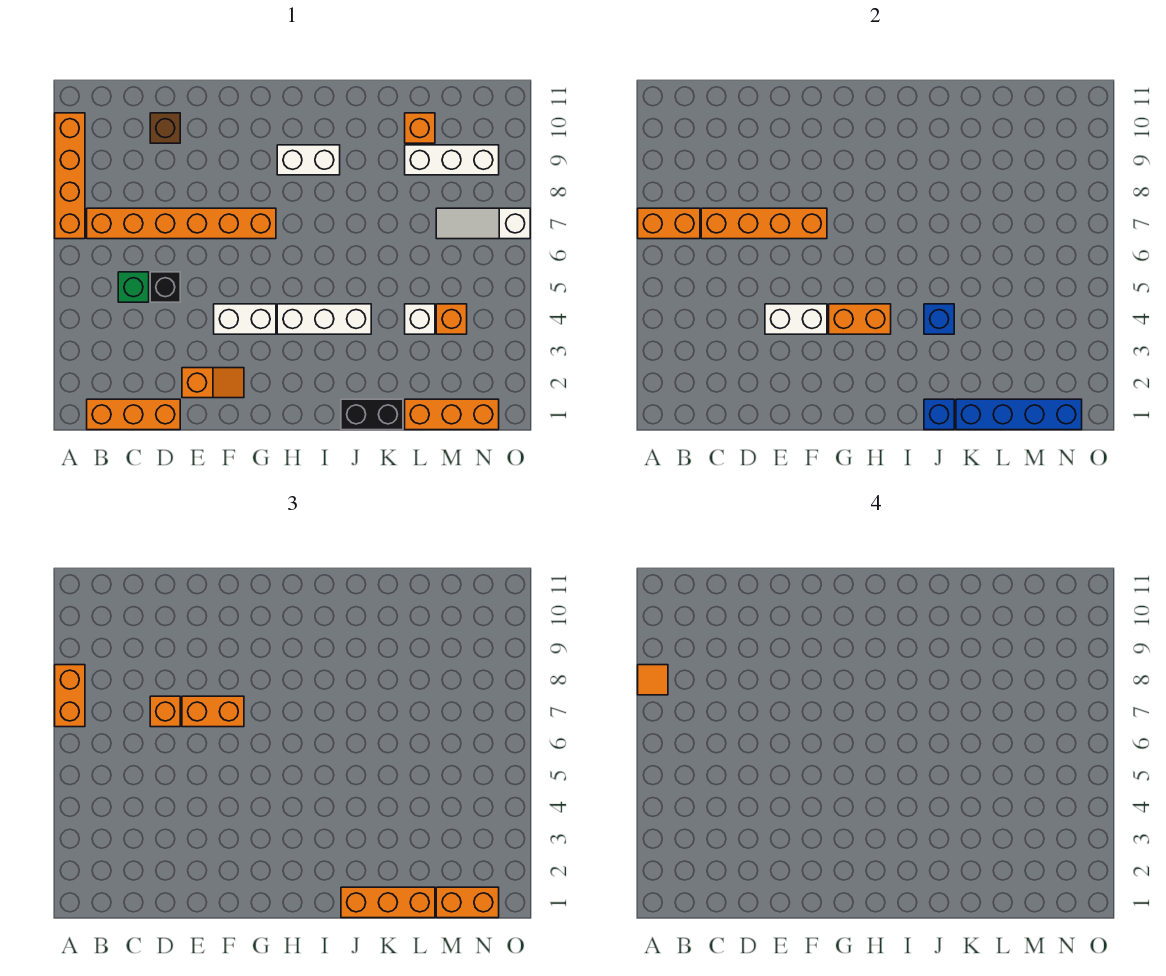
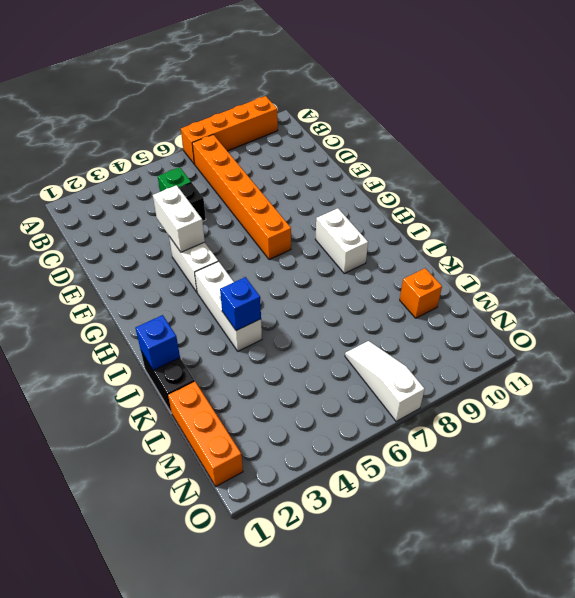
none -> orange 1x3 brick [87,399,180,430]
none -> brown 1x1 brick [150,113,180,143]
none -> orange 1x2 slope [182,368,244,398]
none -> white 1x1 brick [405,304,435,334]

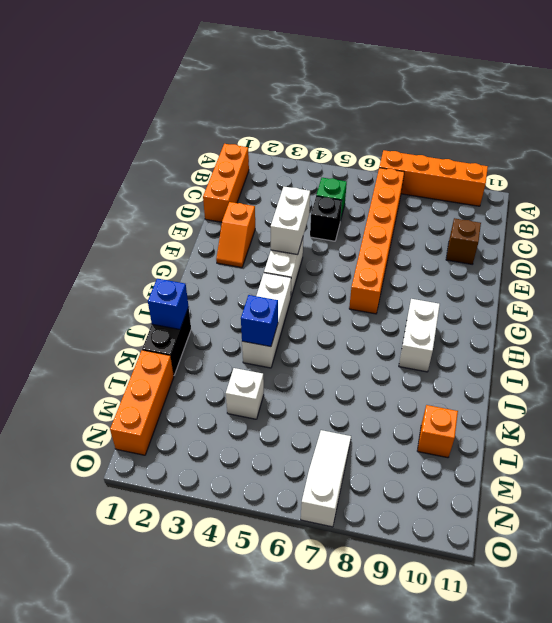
none -> white 1x3 brick [405,145,499,175]
none -> orange 1x1 brick [436,304,467,334]
none -> orange 1x2 brick [638,208,700,239]
none -> orange 1x4 brick [701,208,827,239]

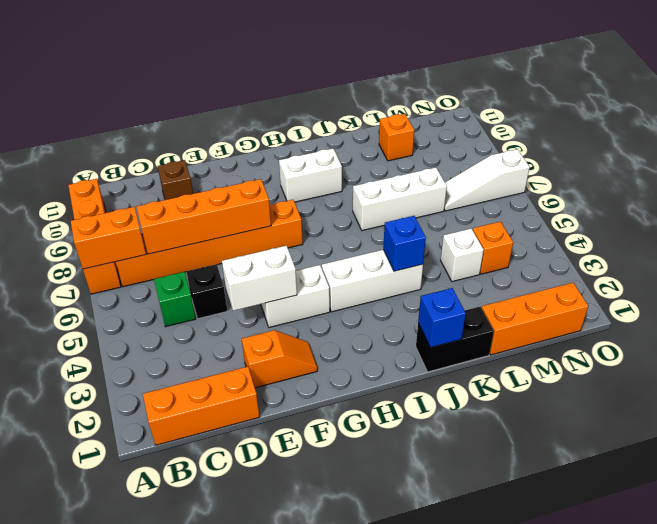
white 1x3 brick [353,168,447,231] -> white 1x3 brick moved to [405,145,499,175]
none -> orange 1x2 brick [829,304,891,334]
none -> blue 1x4 brick [956,399,1082,430]
none -> orange 1x2 brick [55,665,85,727]
none -> orange 1x1 brick [150,696,180,727]

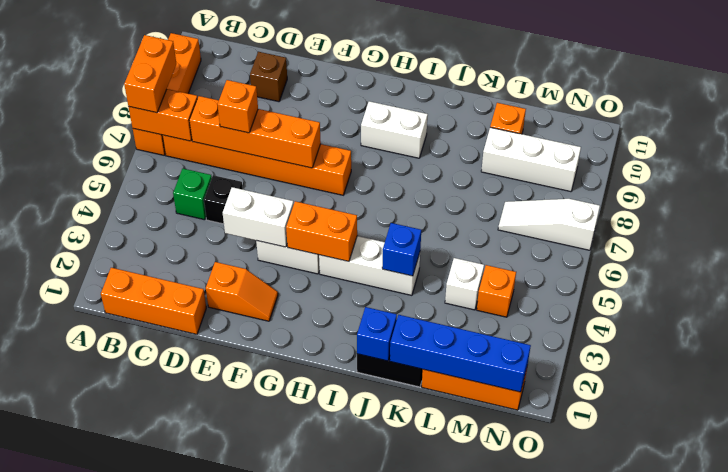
none -> orange 1x2 brick [182,696,244,727]
none -> orange 1x3 brick [341,887,435,918]
none -> orange 1x2 brick [436,887,499,918]
none -> orange 1x1 tile [638,665,668,695]

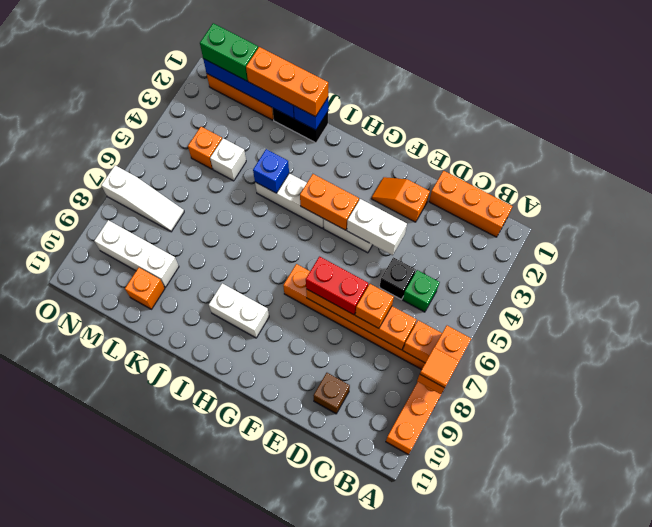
red 1x2 brick [306,257,368,315] -> orange 1x2 brick [182,696,244,727]
green 1x2 brick [200,23,258,81] -> orange 1x2 brick [436,887,499,918]

